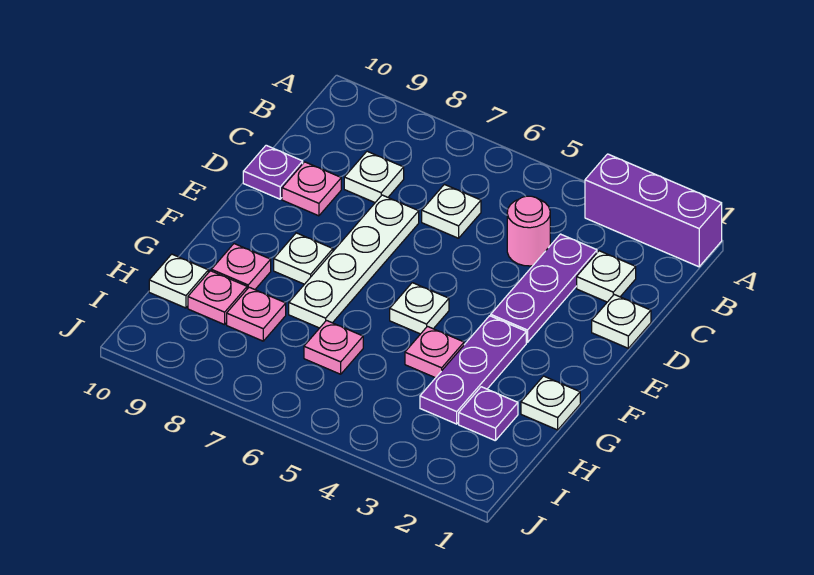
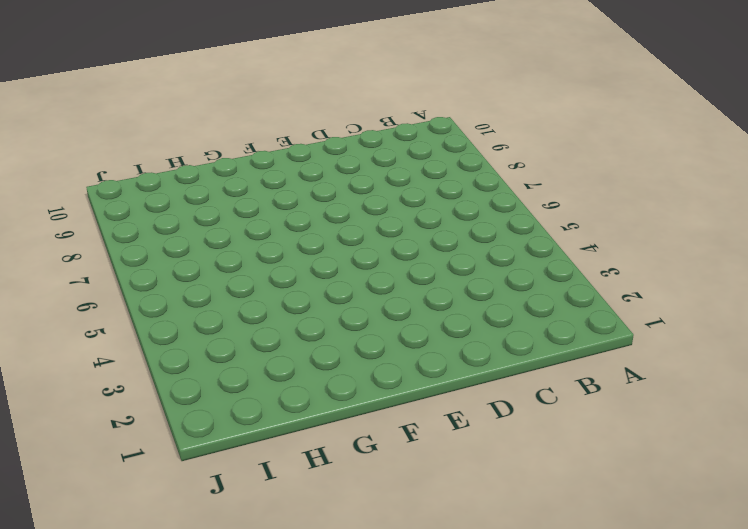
none -> purple 1x3 brick [585,154,722,267]
none -> white 1x1 plate [577,251,636,302]
none -> purple 1x3 plate [491,234,597,342]

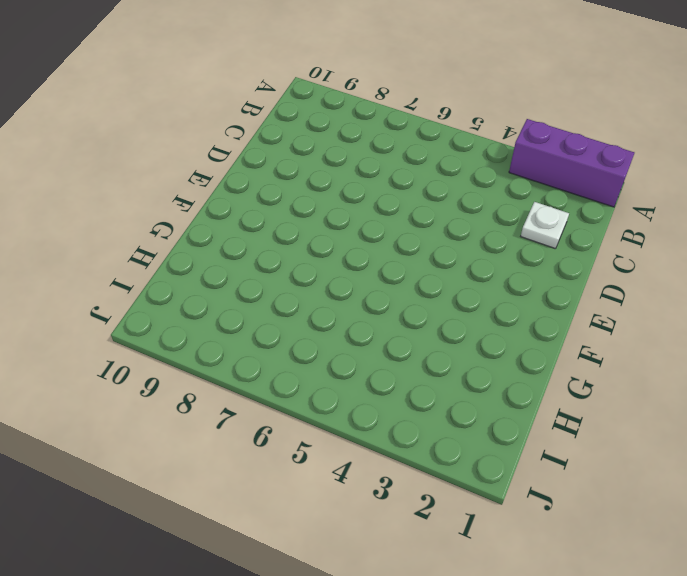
none -> purple 1x3 plate [491,234,597,342]
none -> pink 1x1 round brick [507,196,550,266]
none -> white 1x1 plate [422,184,481,238]

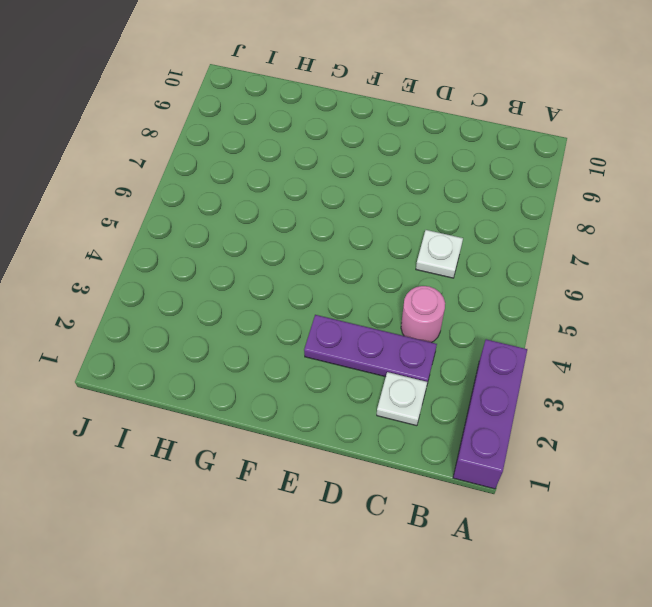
none -> white 1x1 plate [344,151,404,202]
none -> white 1x1 plate [592,295,651,348]
none -> white 1x4 plate [289,195,419,328]

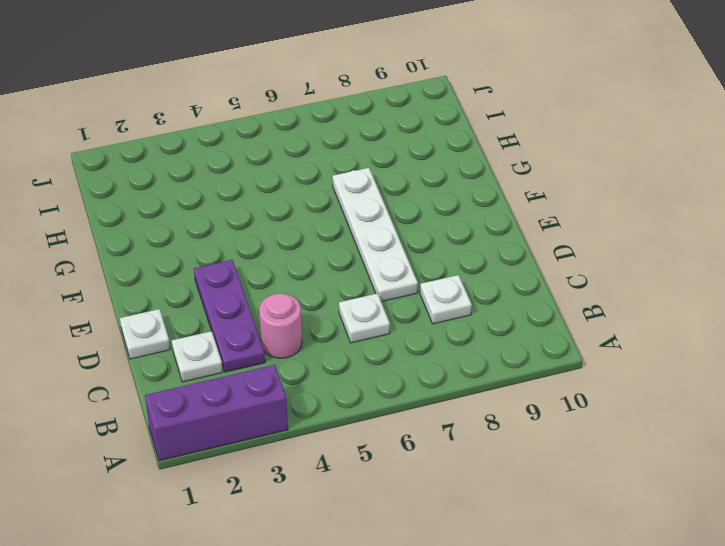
none -> pink 1x1 plate [282,162,341,216]
none -> purple 1x1 plate [243,145,303,199]
none -> purple 1x3 plate [420,316,526,424]

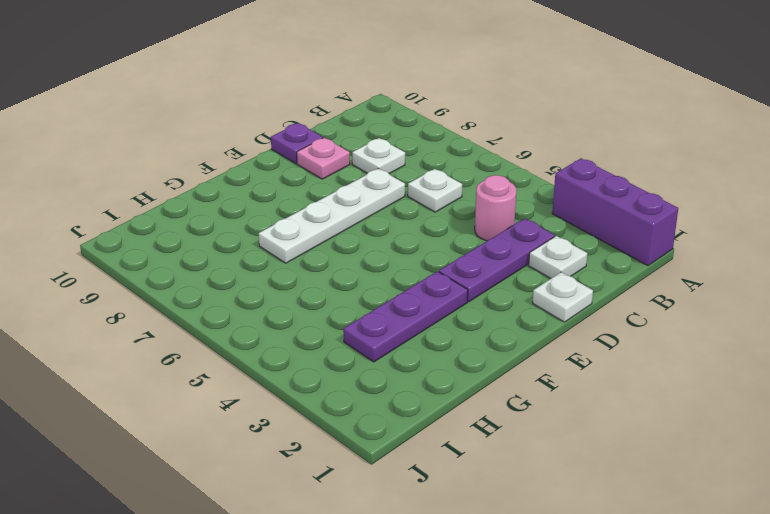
none -> white 1x1 plate [390,283,449,334]
none -> white 1x1 plate [274,233,333,284]
none -> white 1x1 plate [521,376,580,430]

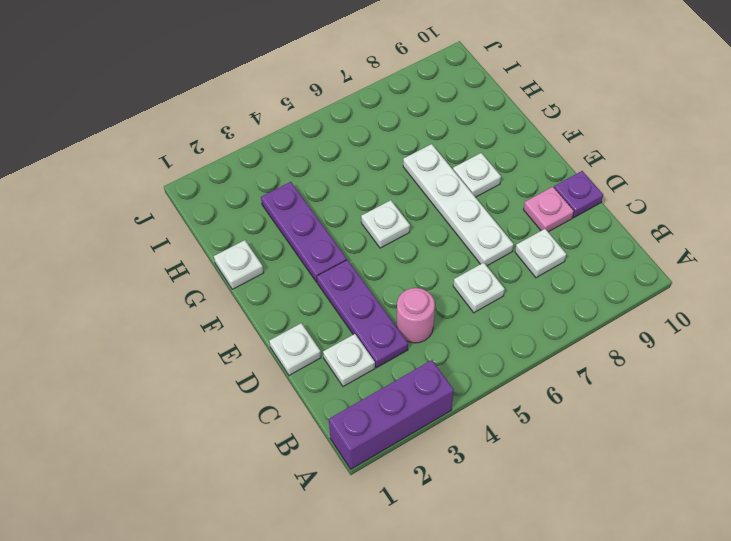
none -> pink 1x1 plate [405,326,464,378]
none -> pink 1x1 plate [211,244,271,290]
none -> purple 1x1 plate [459,387,518,441]

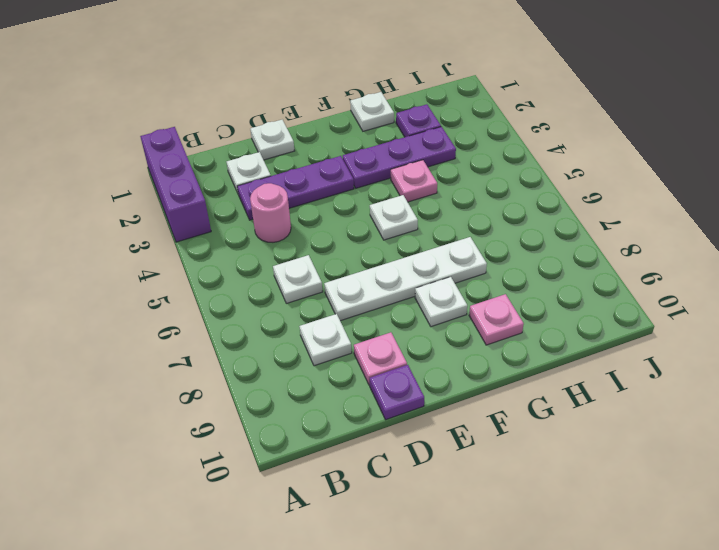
none -> pink 1x1 plate [304,321,363,374]
none -> pink 1x1 plate [227,287,286,341]
none -> pink 1x1 plate [188,271,247,325]

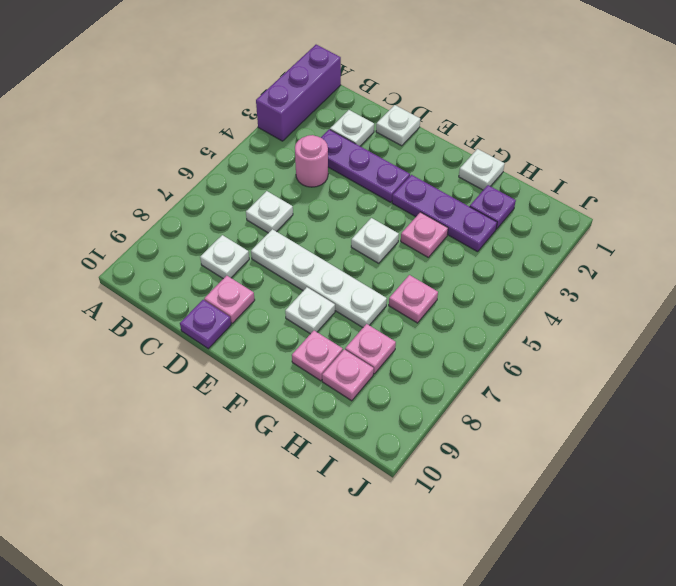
none -> white 1x1 plate [149,254,208,308]

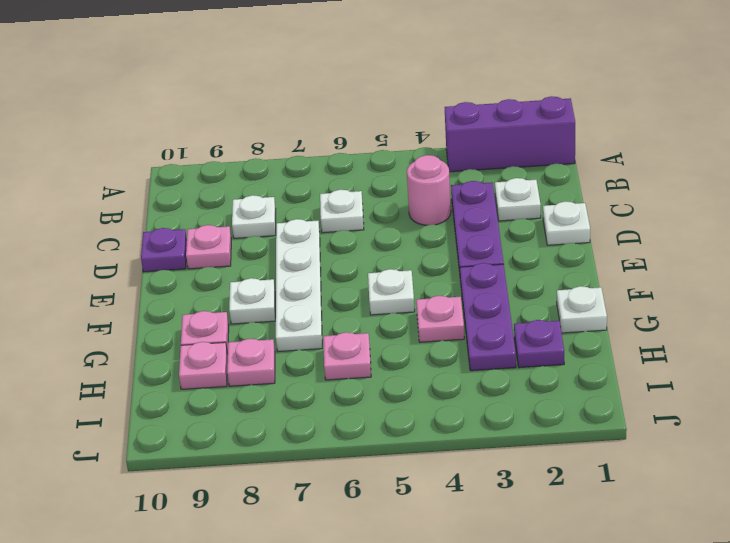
none -> white 1x1 plate [149,254,208,308]

